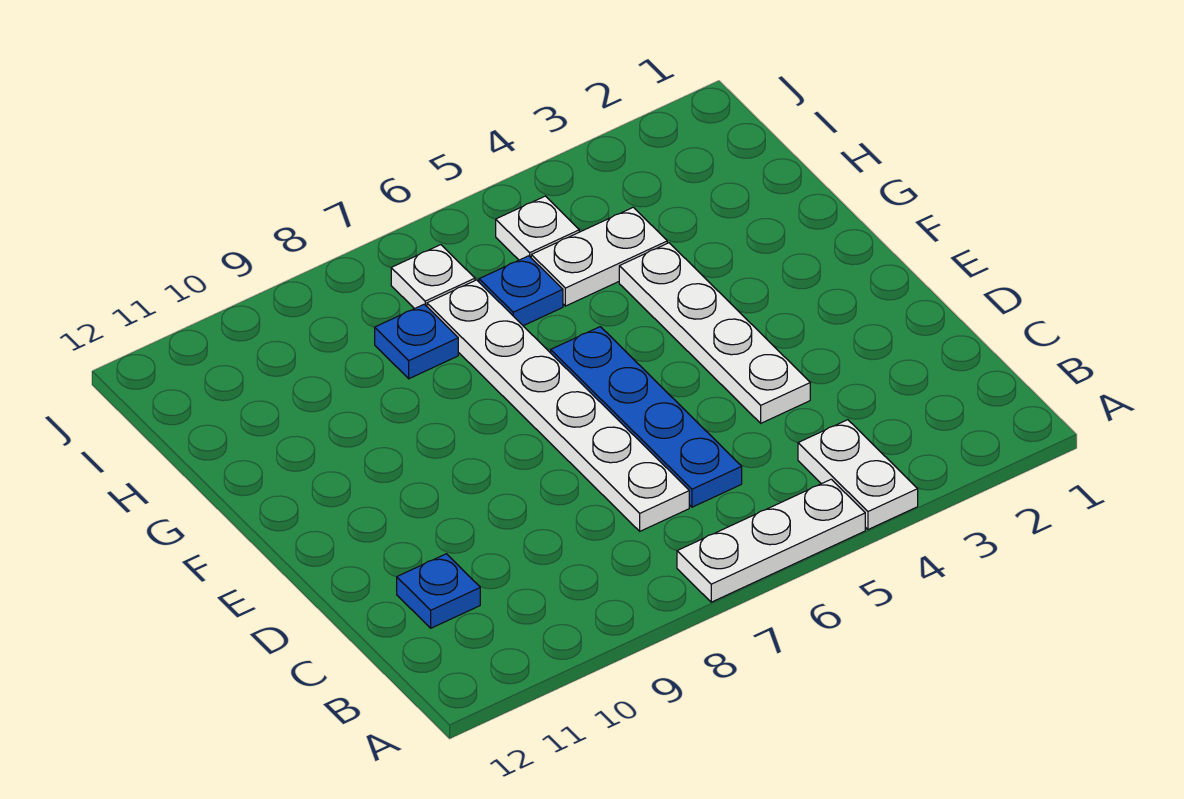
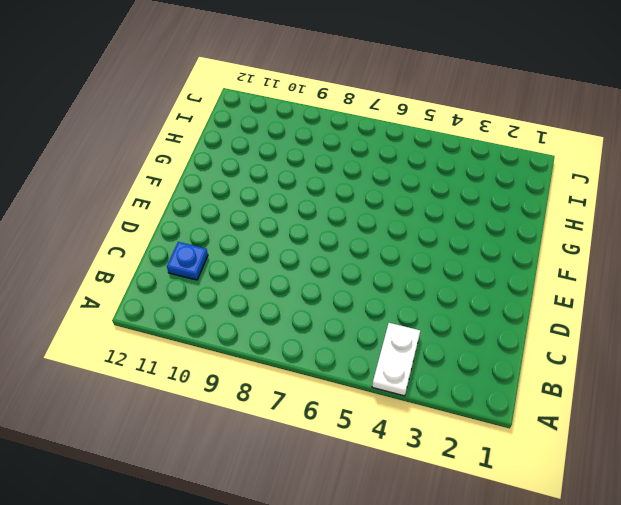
none -> white 1x3 plate [677,479,865,602]
none -> blue 1x4 plate [551,327,742,507]

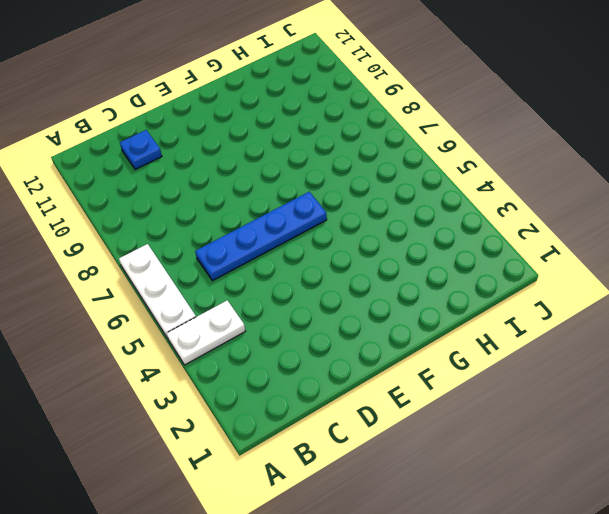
none -> white 1x6 plate [427,280,689,531]
none -> white 1x4 plate [619,243,810,423]

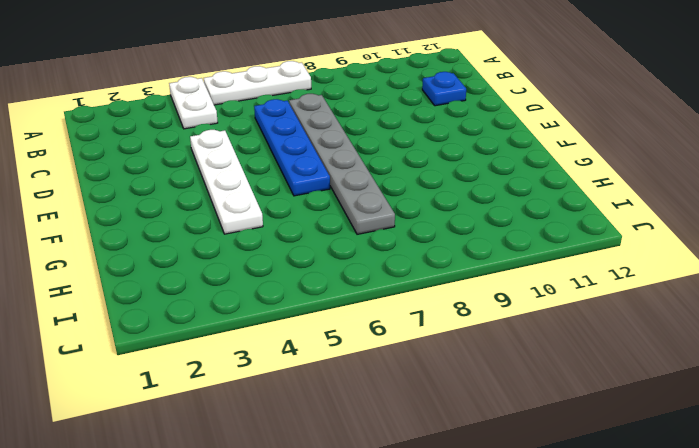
grey 1x6 plate [289,94,395,234] -> white 1x6 plate [427,280,689,531]
none -> white 1x2 plate [531,207,667,306]
none -> blue 1x1 plate [479,256,563,326]

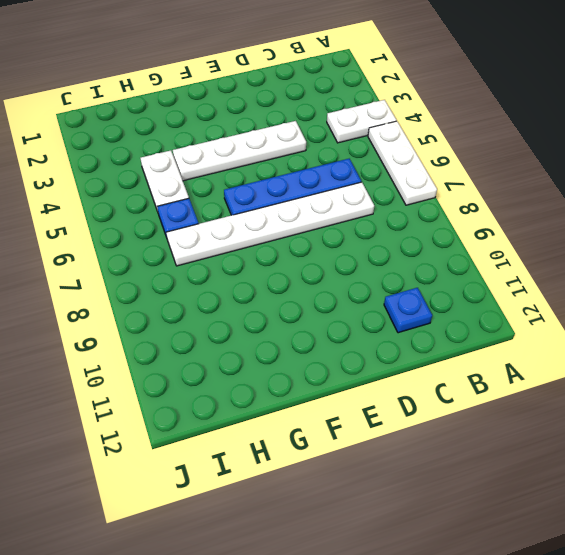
none -> blue 1x1 plate [375,304,458,379]
none -> white 1x1 plate [496,196,579,260]

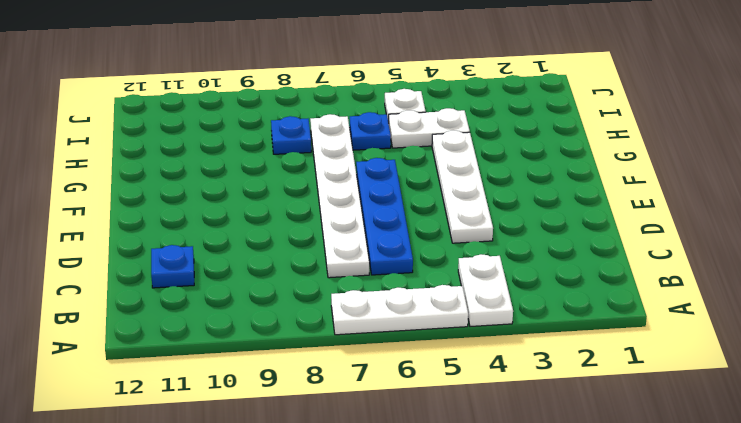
none -> white 1x1 plate [391,245,475,309]

